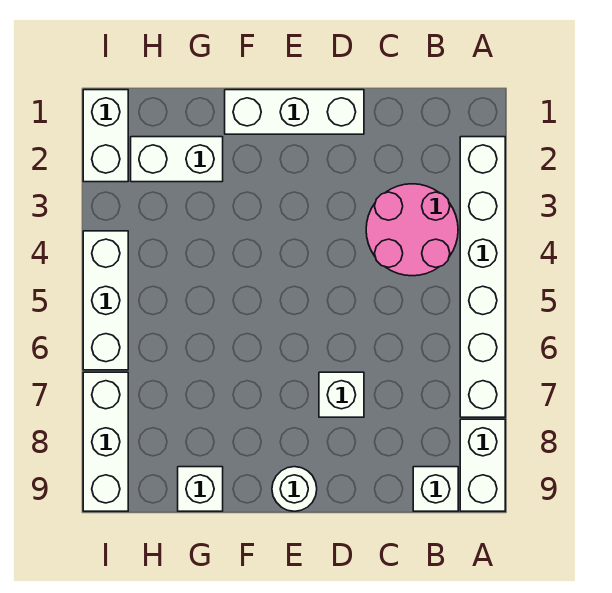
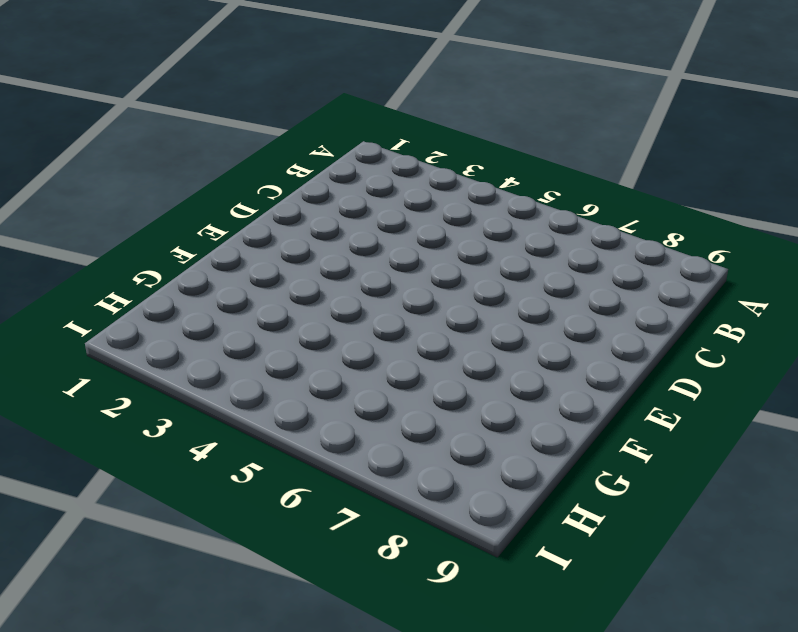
none -> white 1x6 brick [460,137,505,417]
none -> white 1x2 brick [460,419,505,511]
none -> pink 2x2 round brick [366,184,458,276]

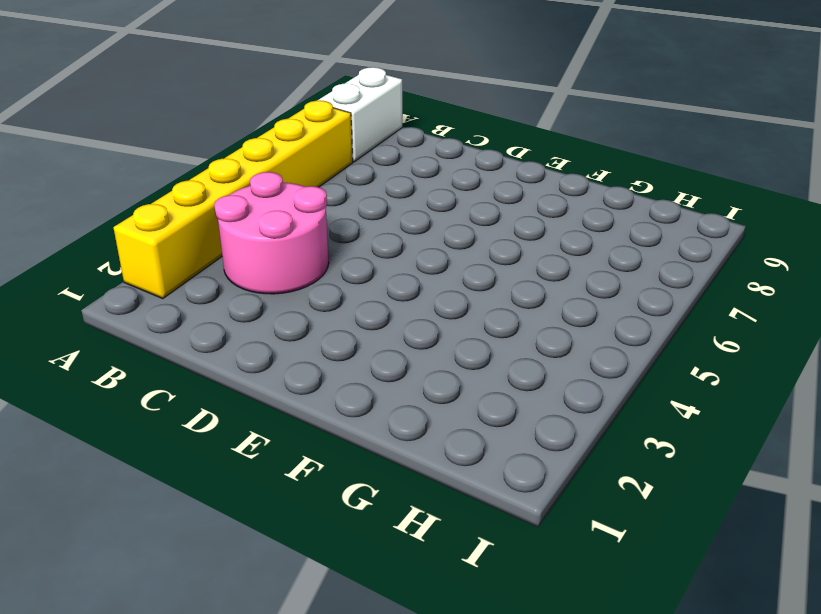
yellow 1x6 brick [114,100,353,298] -> white 1x6 brick [460,137,505,417]
none -> white 1x1 brick [413,467,458,511]
none -> white 1x3 brick [225,90,364,134]
none -> white 1x1 brick [319,372,364,417]

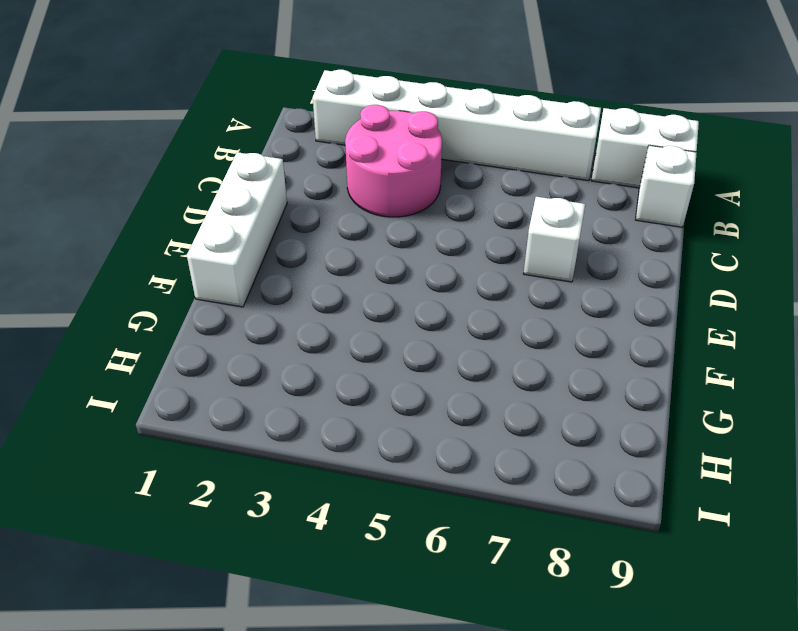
none -> white 1x1 round brick [272,467,317,511]
none -> white 1x2 brick [131,137,223,182]
none -> white 1x1 brick [178,467,223,511]

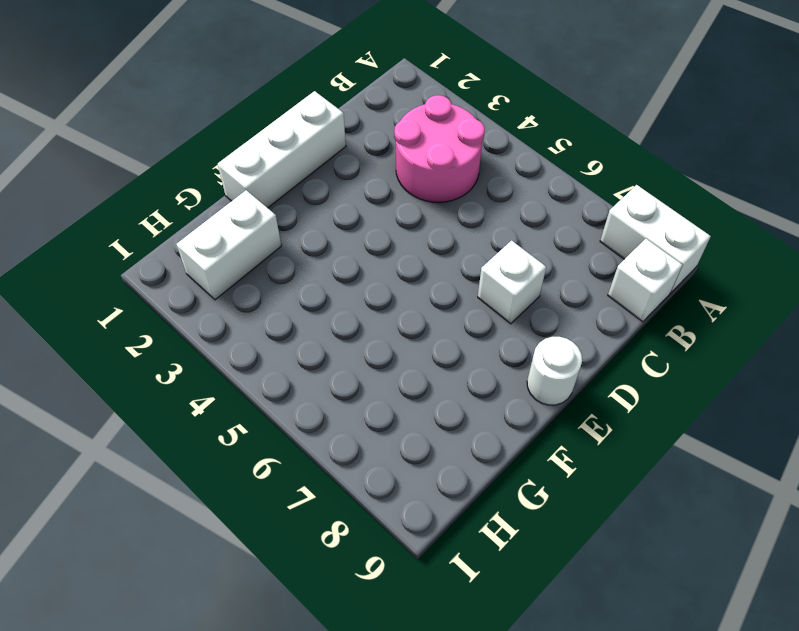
none -> white 1x6 brick [460,137,505,417]
none -> white 1x1 brick [178,467,223,511]
none -> white 1x2 brick [83,90,128,182]

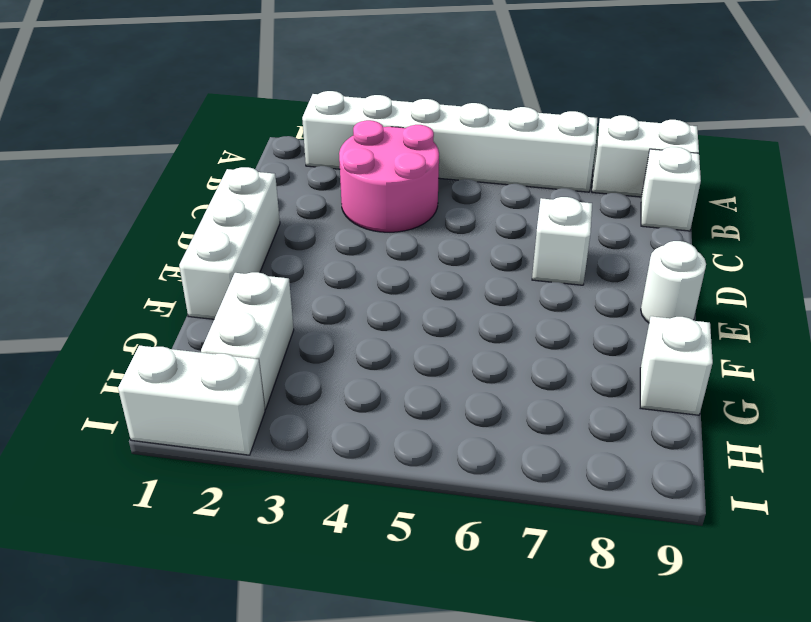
none -> white 1x3 brick [83,231,128,370]
none -> white 1x3 brick [83,372,128,511]

